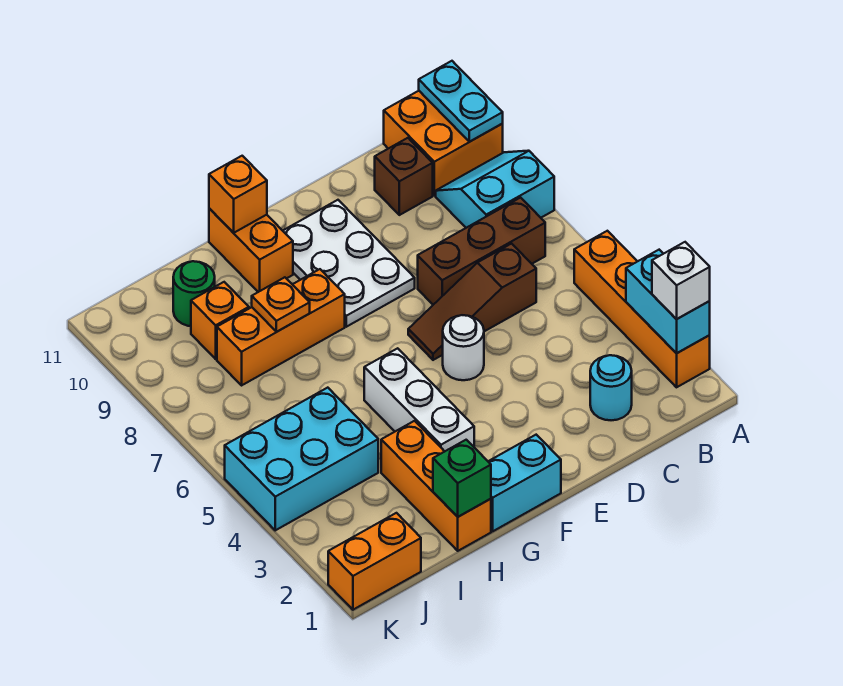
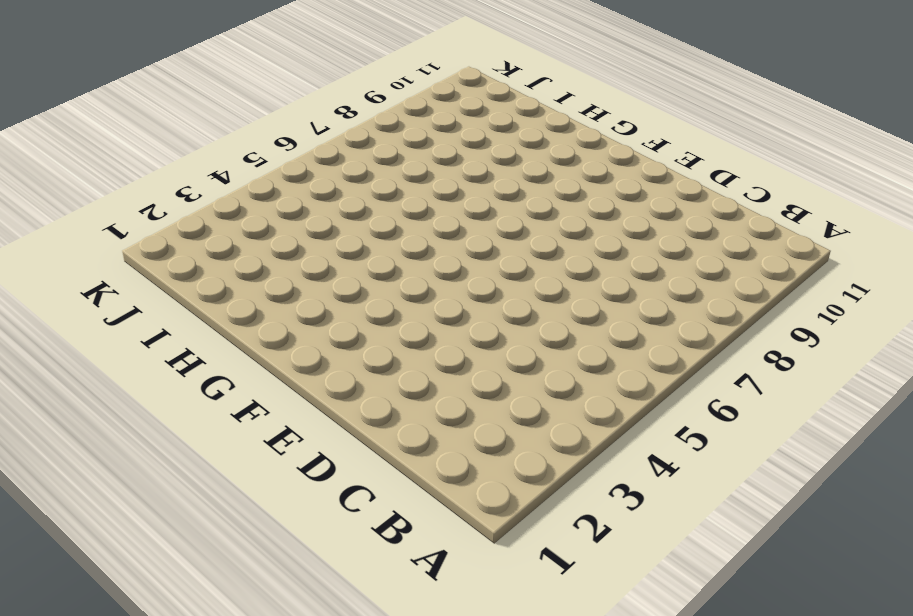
none -> orange 1x4 brick [574,231,710,387]
none -> cyan 2x2 slope [436,151,554,228]
none -> orange 2x2 brick [384,91,503,195]

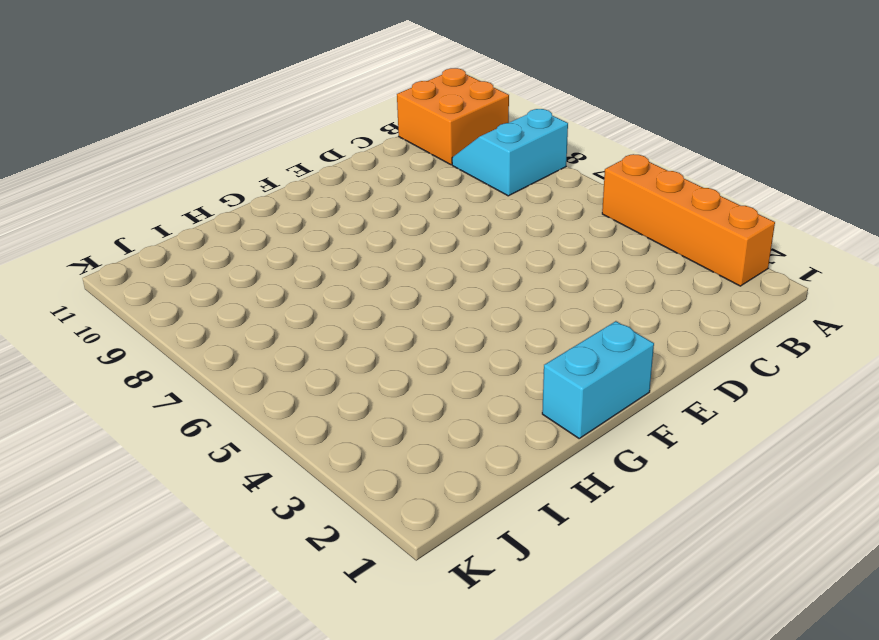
none -> brown 1x3 brick [418,198,545,305]
none -> cyan 1x1 round brick [590,355,632,420]
none -> brown 1x3 slope [408,244,536,360]

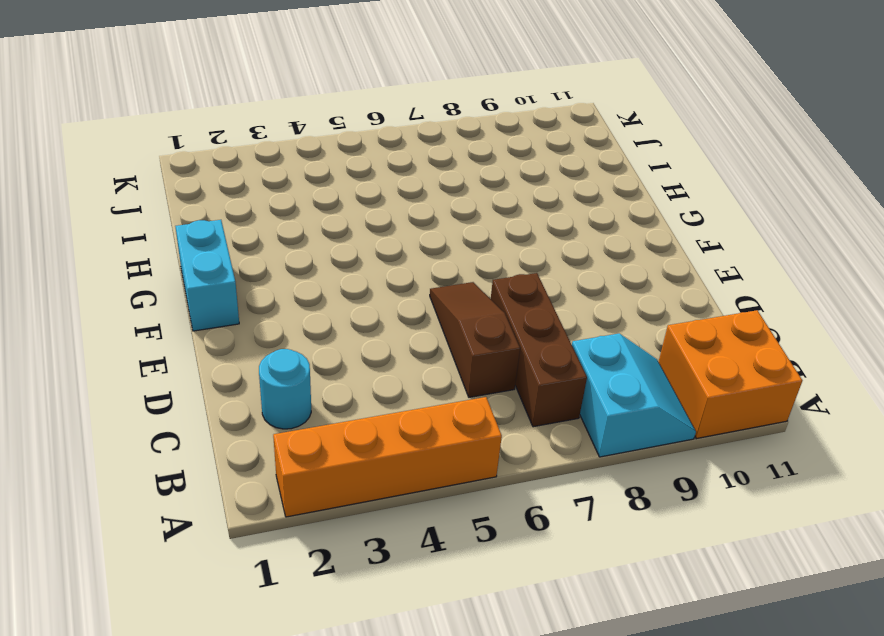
none -> brown 1x1 brick [375,138,433,215]
none -> white 1x1 round brick [443,315,484,380]
none -> white 2x3 plate [283,200,415,327]

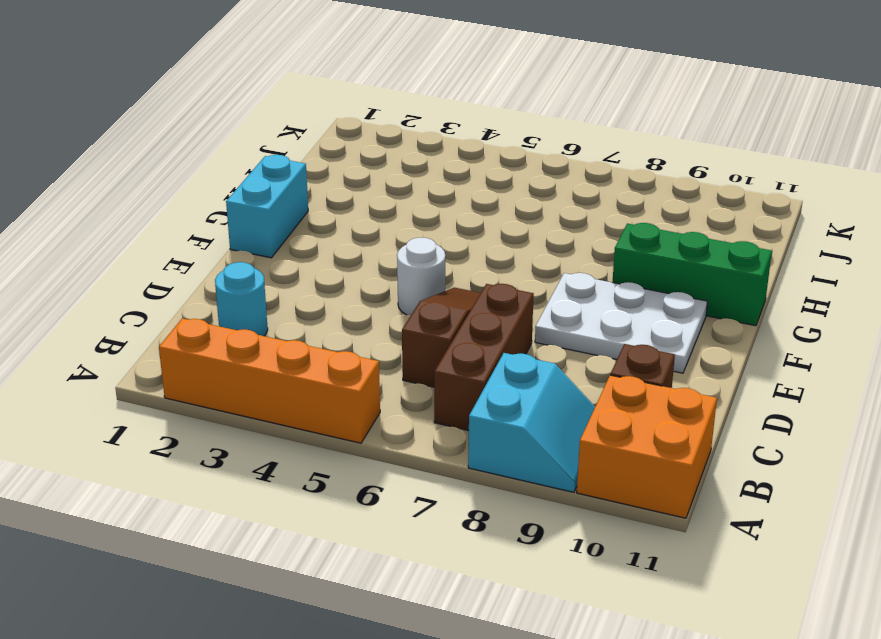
green 1x3 brick [612,223,772,326] -> orange 1x2 brick [209,209,293,292]
none -> white 1x3 brick [364,348,474,451]
none -> orange 1x3 brick [217,269,345,385]
none -> orange 1x3 brick [381,421,491,551]

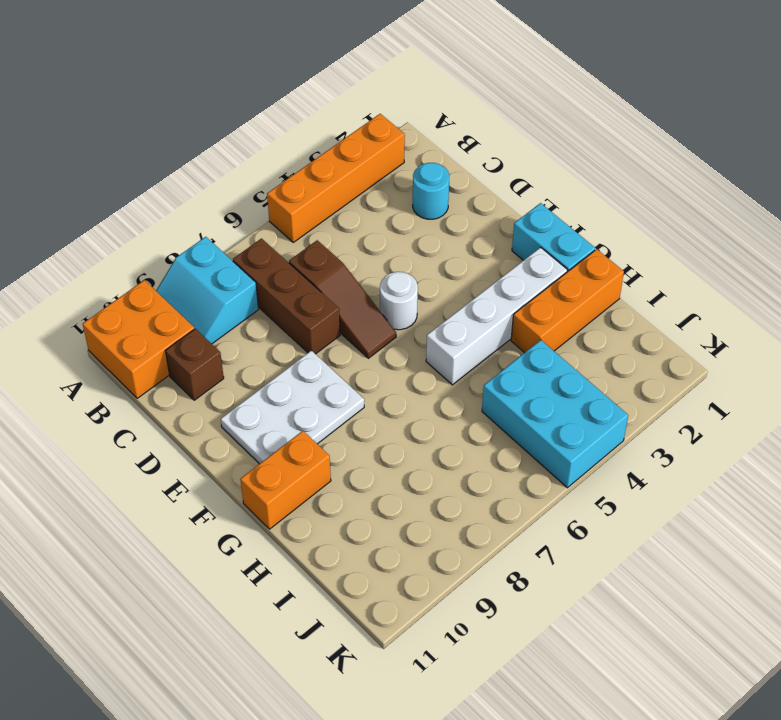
white 1x4 brick [426,247,567,385] -> white 1x3 brick [364,348,474,451]
none -> orange 1x3 brick [217,269,345,385]
none -> orange 1x1 brick [191,282,249,359]
none -> green 1x1 round brick [173,261,215,326]

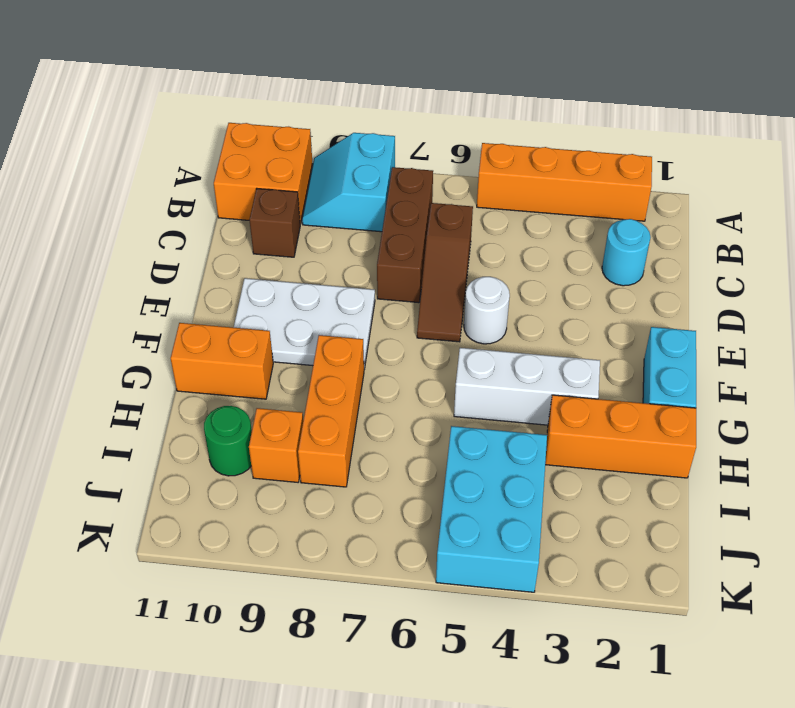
none -> orange 1x2 brick [328,513,421,610]
none -> cyan 1x2 brick [626,250,710,353]
none -> cyan 1x2 plate [419,61,503,142]

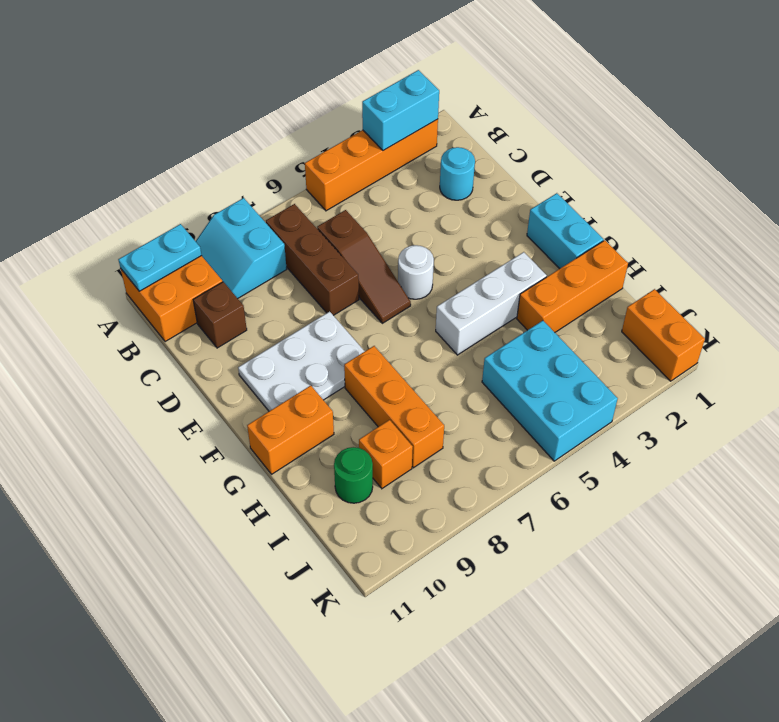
none -> orange 1x1 brick [209,156,267,233]
none -> green 1x1 brick [433,440,491,517]
none -> orange 1x1 plate [252,277,310,332]

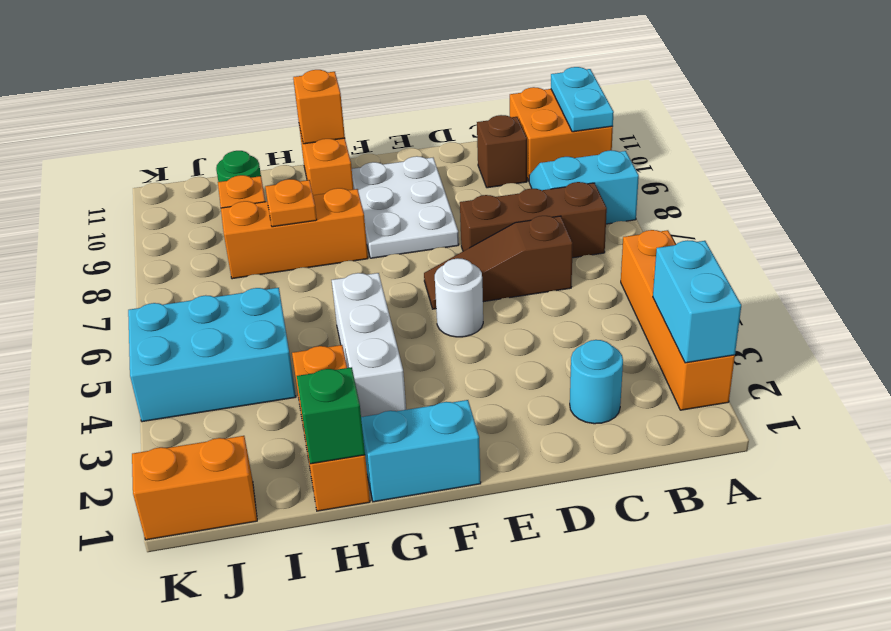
none -> white 1x1 brick [652,242,710,319]

